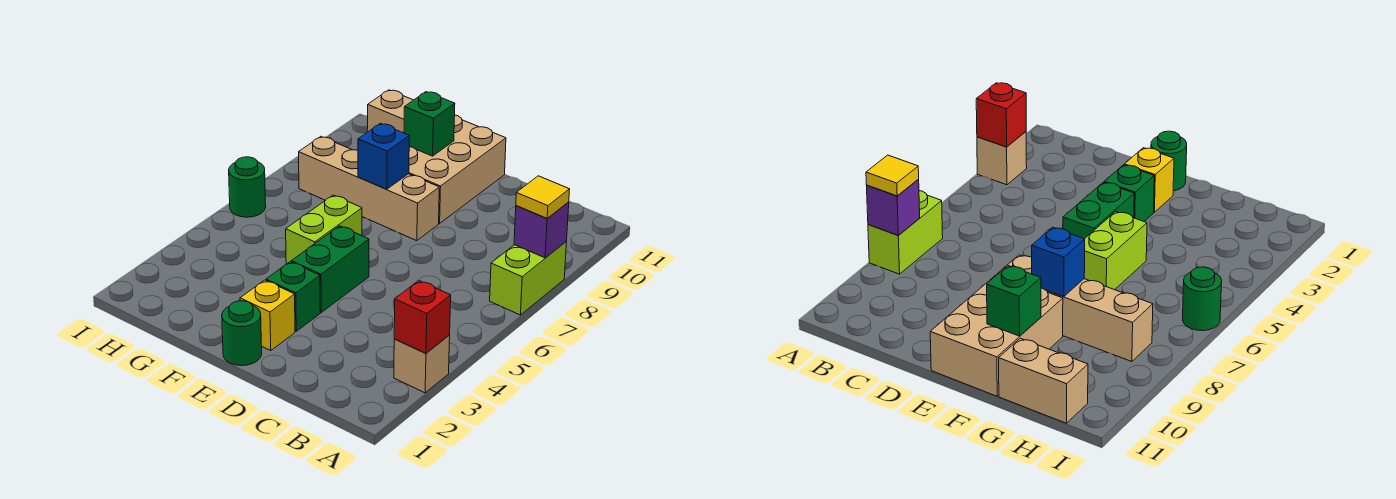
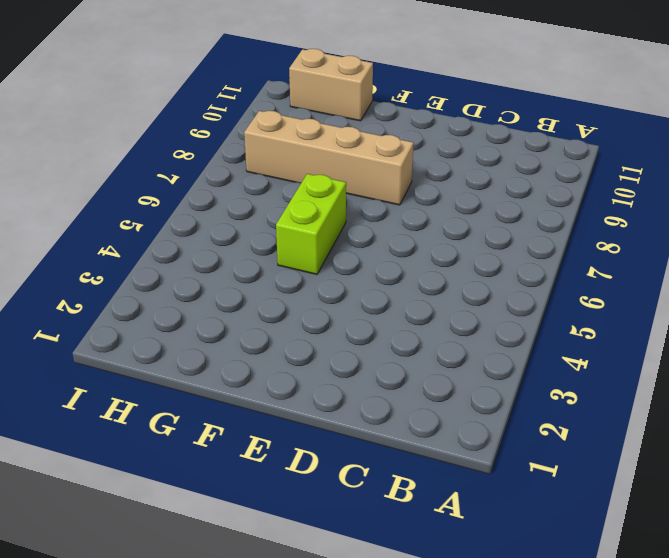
none -> tan 1x1 brick [394,335,450,393]
none -> lime 1x2 brick [490,242,567,315]
none -> green 1x1 round brick [222,301,262,366]

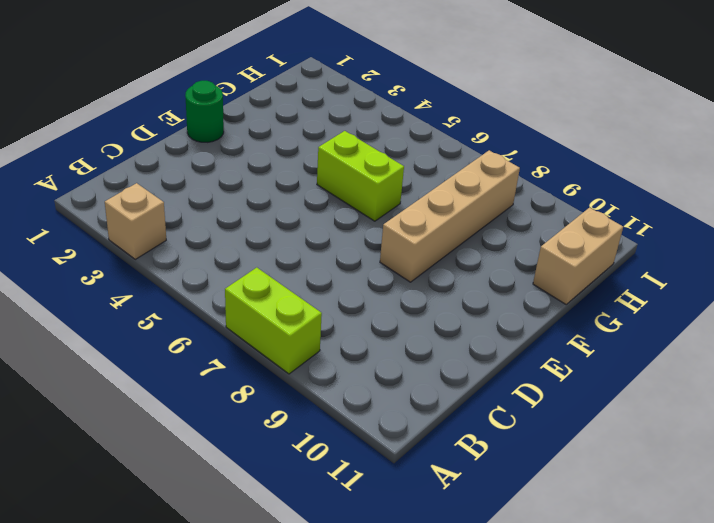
none -> yellow 1x1 brick [240,280,295,351]
none -> green 1x1 brick [266,262,320,331]
none -> green 1x2 brick [291,226,369,312]

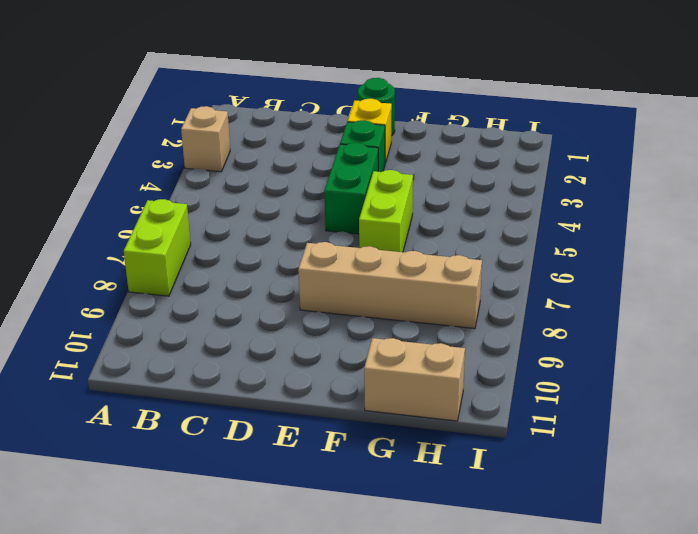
none -> tan 2x3 brick [409,115,506,223]
none -> green 1x1 round brick [229,157,266,217]
none -> red 1x1 brick [394,281,451,353]

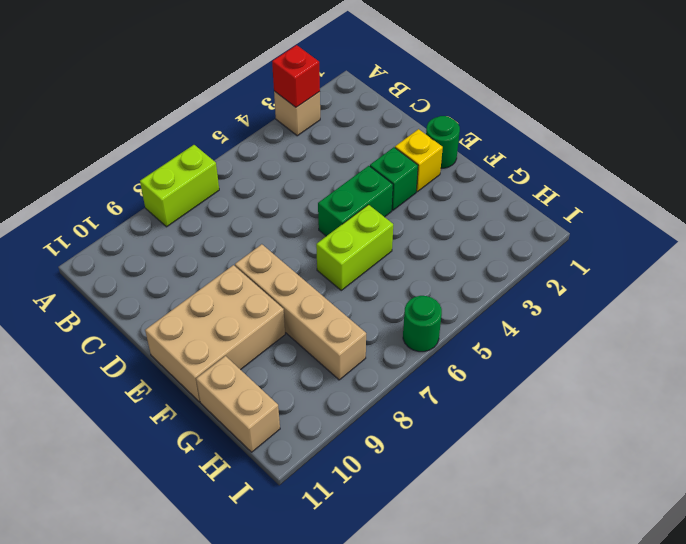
none -> purple 1x1 brick [514,202,569,258]
none -> blue 1x1 brick [358,123,409,189]
none -> green 1x1 brick [404,92,455,156]

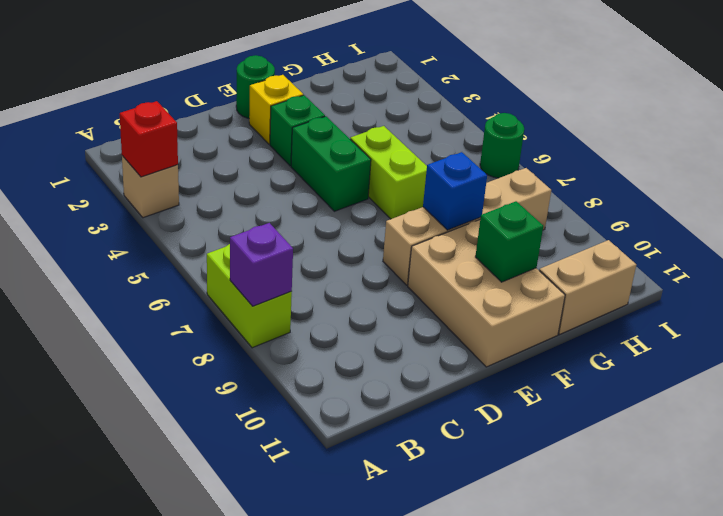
none -> yellow 1x1 tile [516,176,570,218]

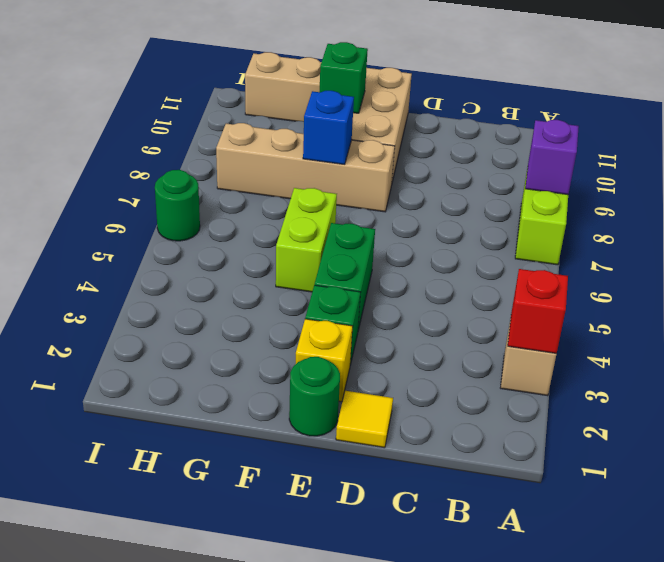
yellow 1x1 tile [336,391,393,448] -> yellow 1x1 tile moved to [516,176,570,218]

